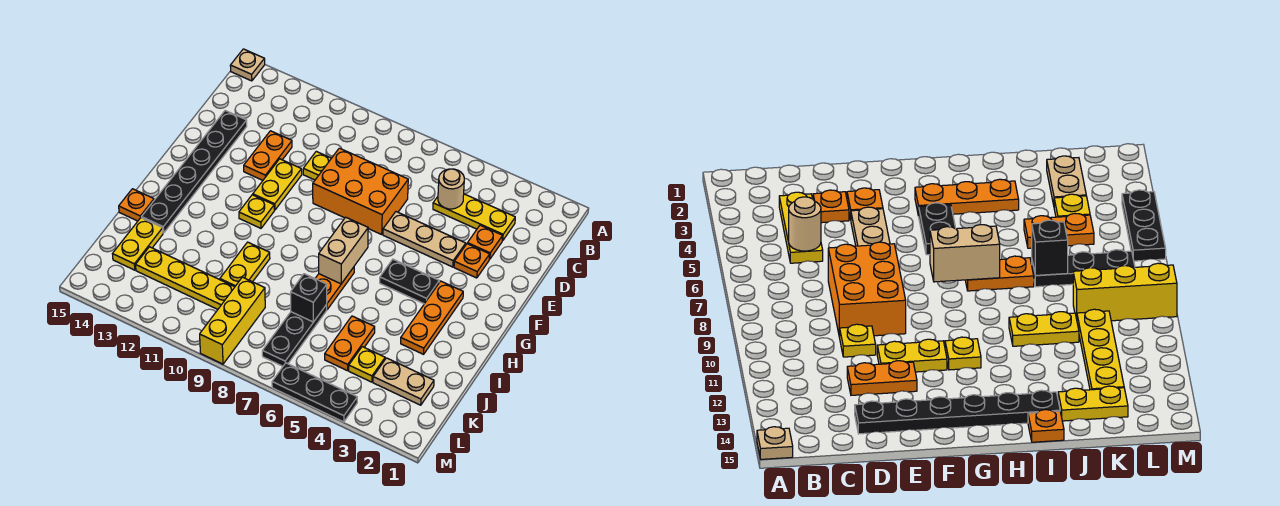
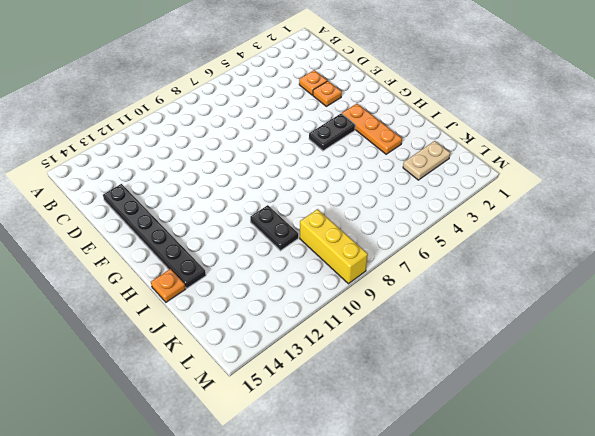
black 1x2 plate [250,205,298,251] -> yellow 1x2 plate [220,242,270,287]
none -> tan 1x1 plate [230,49,265,81]
none -> yellow 1x3 plate [433,194,515,240]
none -> orange 2x3 brick [313,148,408,234]

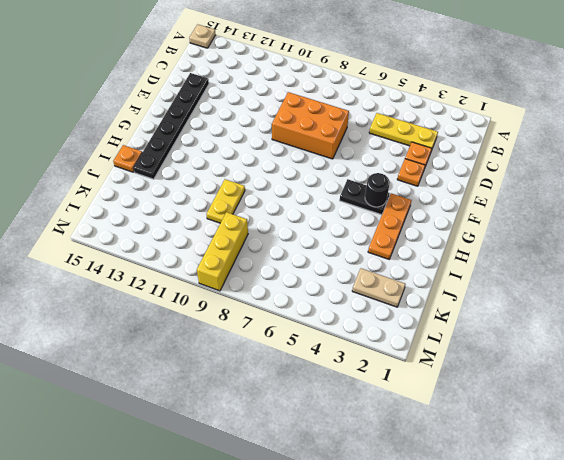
black 1x1 round brick [365,173,390,207] -> none
none -> yellow 1x1 plate [303,151,331,180]
none -> orange 1x2 plate [244,131,292,180]
none -> tan 1x3 plate [383,212,466,267]

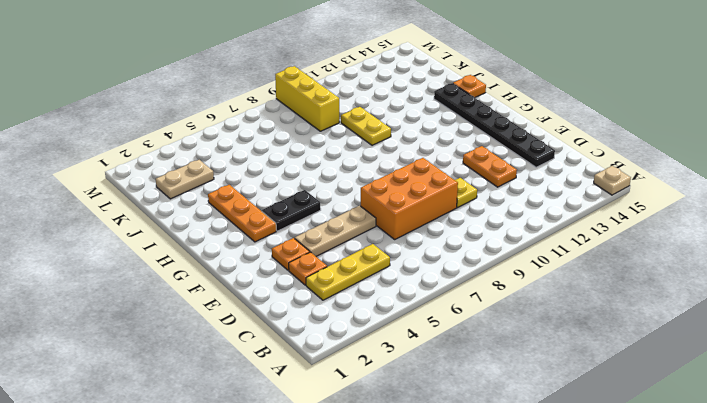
none -> yellow 1x2 plate [253,159,302,210]
none -> yellow 1x1 plate [239,195,274,228]
none -> orange 1x2 plate [315,267,354,309]

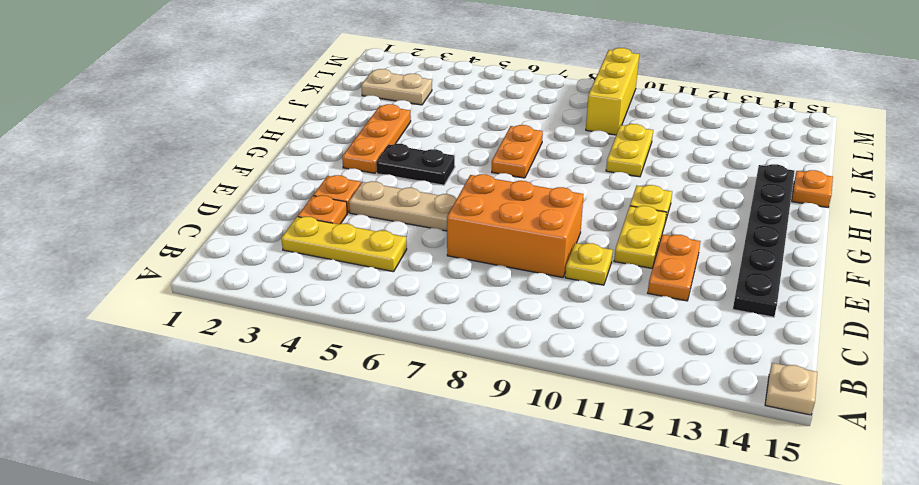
none -> orange 1x2 plate [325,316,375,371]
none -> black 1x3 plate [262,305,327,366]
none -> yellow 1x2 plate [113,218,163,270]

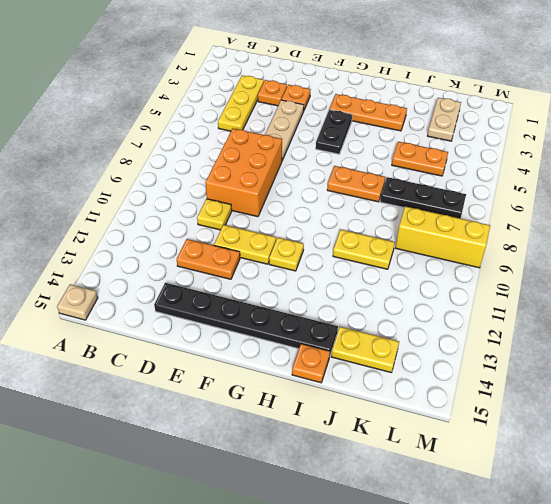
none -> yellow 1x1 plate [349,347,385,382]
none -> yellow 1x4 plate [136,247,234,309]
none -> black 1x3 plate [272,363,357,422]

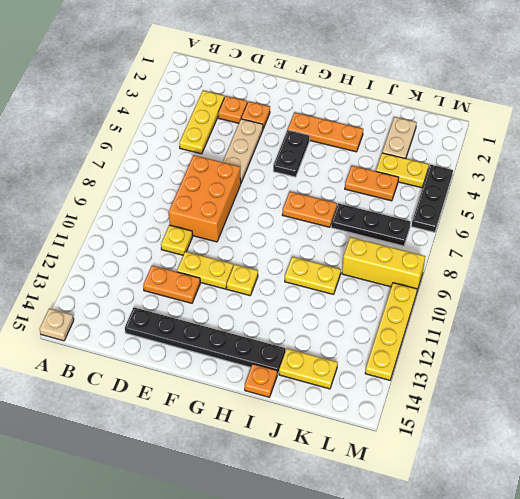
yellow 1x2 plate [376,153,429,188] -> yellow 1x1 plate [349,347,385,382]
yellow 1x4 plate [365,283,417,380] -> yellow 1x4 plate moved to [136,247,234,309]
none -> tan 1x1 round brick [438,169,464,209]
none -> tan 1x2 brick [319,217,368,284]
none -> black 1x1 brick [291,274,327,322]

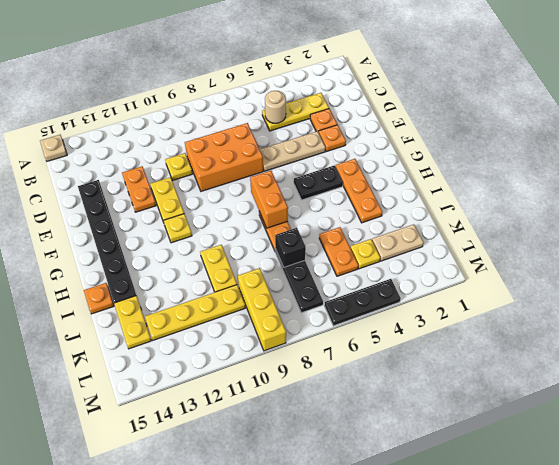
orange 1x2 brick [250,171,288,228] -> tan 1x2 brick [319,217,368,284]

